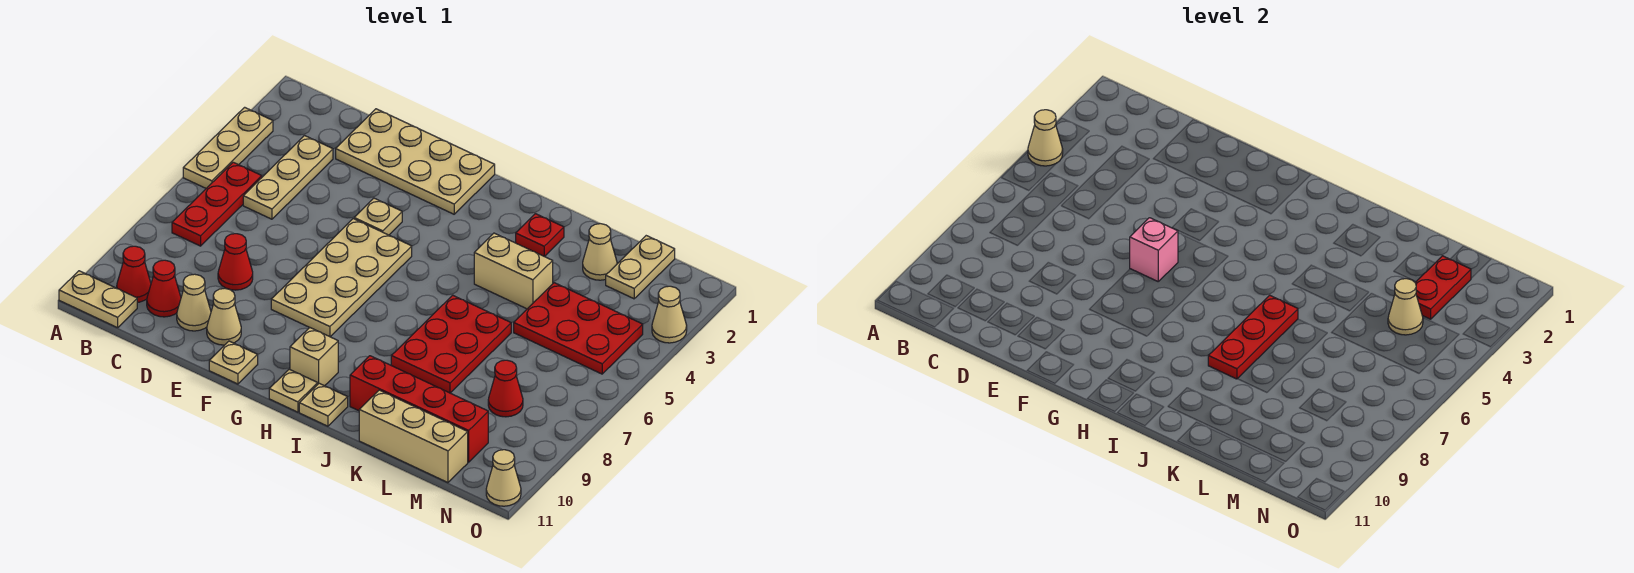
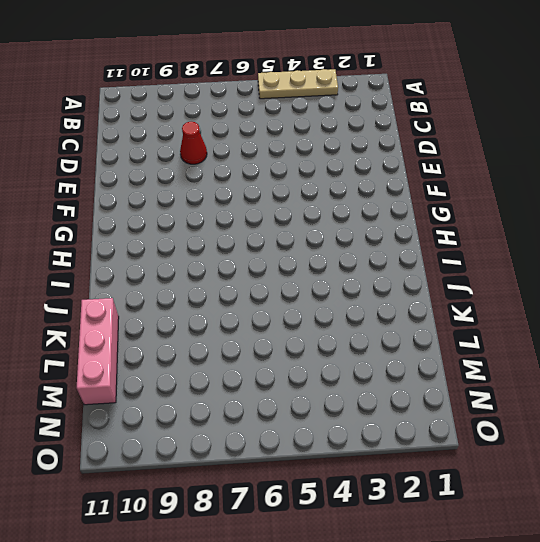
pink 1x3 brick [77,298,119,405] -> tan 1x3 brick [359,390,468,483]
none -> tan 1x2 plate [59,271,137,328]
none -> red 1x3 plate [172,162,262,246]
none -> red 1x1 cone [117,246,151,302]
none -> tan 1x3 plate [243,136,333,219]

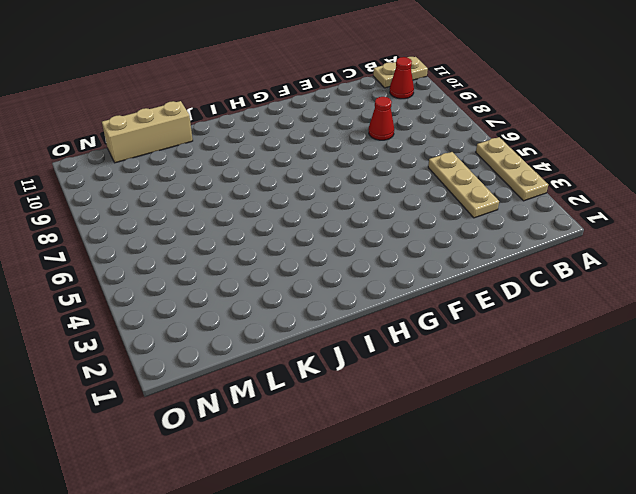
none -> red 1x3 plate [172,162,262,246]
none -> red 1x1 cone [147,260,181,317]
none -> tan 2x4 plate [336,109,495,214]
none -> tan 1x1 cone [177,274,211,331]

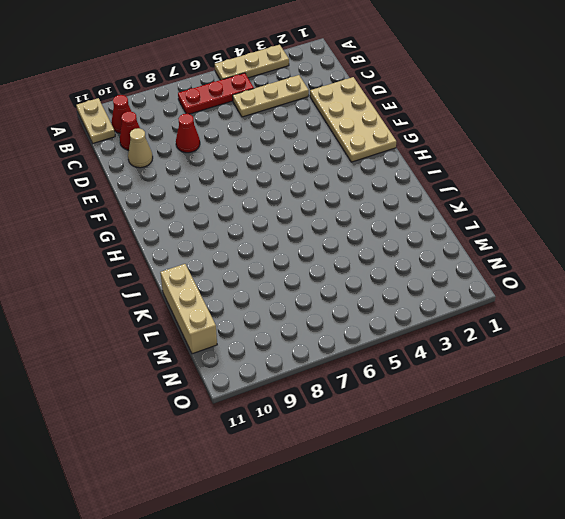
none -> tan 1x1 cone [207,289,241,345]
none -> tan 1x1 plate [354,198,402,235]
none -> tan 2x4 plate [271,219,412,337]
none -> tan 1x1 plate [209,341,258,384]

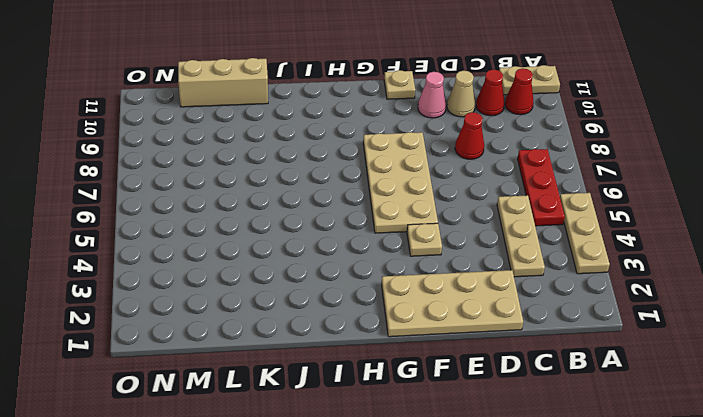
pink 1x1 cone [418,72,446,118] -> tan 1x1 cone [207,289,241,345]
none -> tan 1x1 brick [290,328,338,386]
none -> tan 1x1 plate [269,369,318,412]
none -> tan 1x1 plate [299,383,348,426]
none -> red 1x1 plate [516,214,564,257]

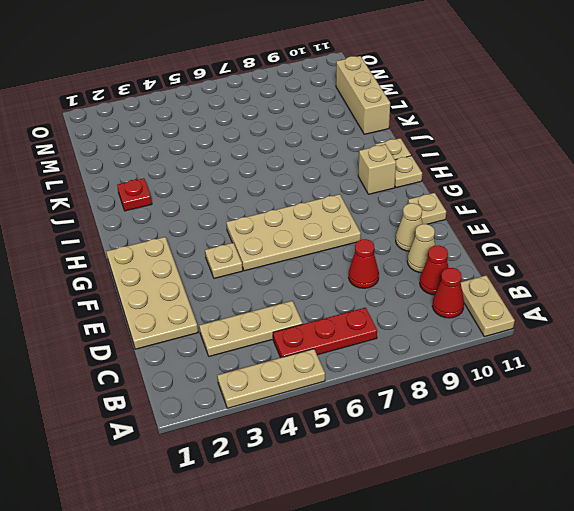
none -> tan 1x2 brick [474,233,553,309]
none -> red 2x3 plate [391,295,511,393]
none -> red 1x4 brick [350,356,488,462]
none -> tan 1x1 cone [583,224,617,280]

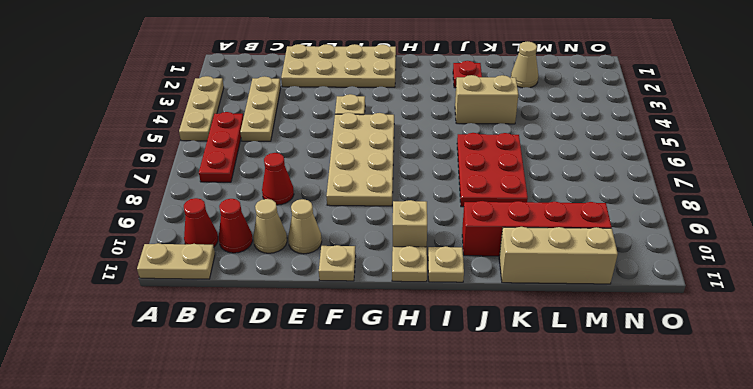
none -> red 2x3 plate [514,283,643,374]
none -> tan 1x2 plate [606,236,675,299]
none -> red 1x1 cone [488,360,523,417]
none -> tan 1x1 cone [652,286,687,343]

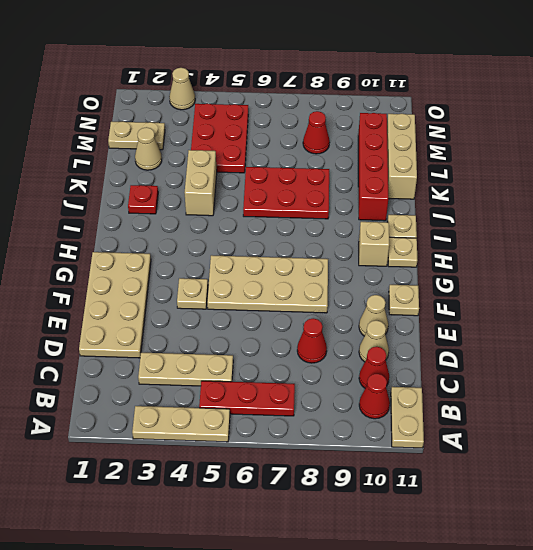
none -> tan 1x1 cone [486,450,521,506]
none -> tan 1x1 cone [1028,110,1063,166]
none -> pink 1x1 brick [1130,218,1178,281]
none -> red 1x3 plate [1208,295,1298,379]

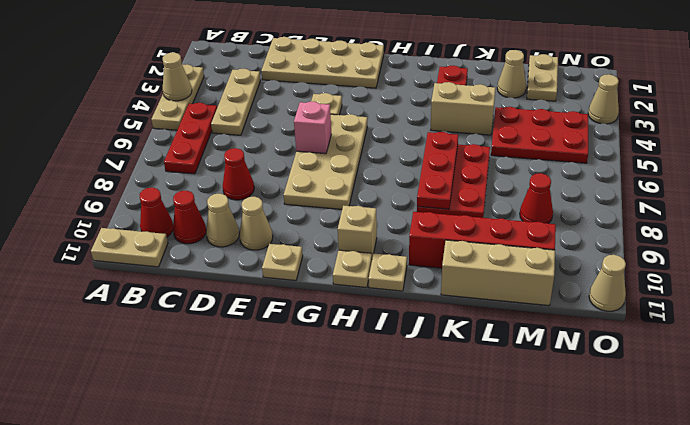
none -> red 1x2 plate [1415,256,1471,319]
none -> tan 1x1 cone [1388,279,1423,335]

